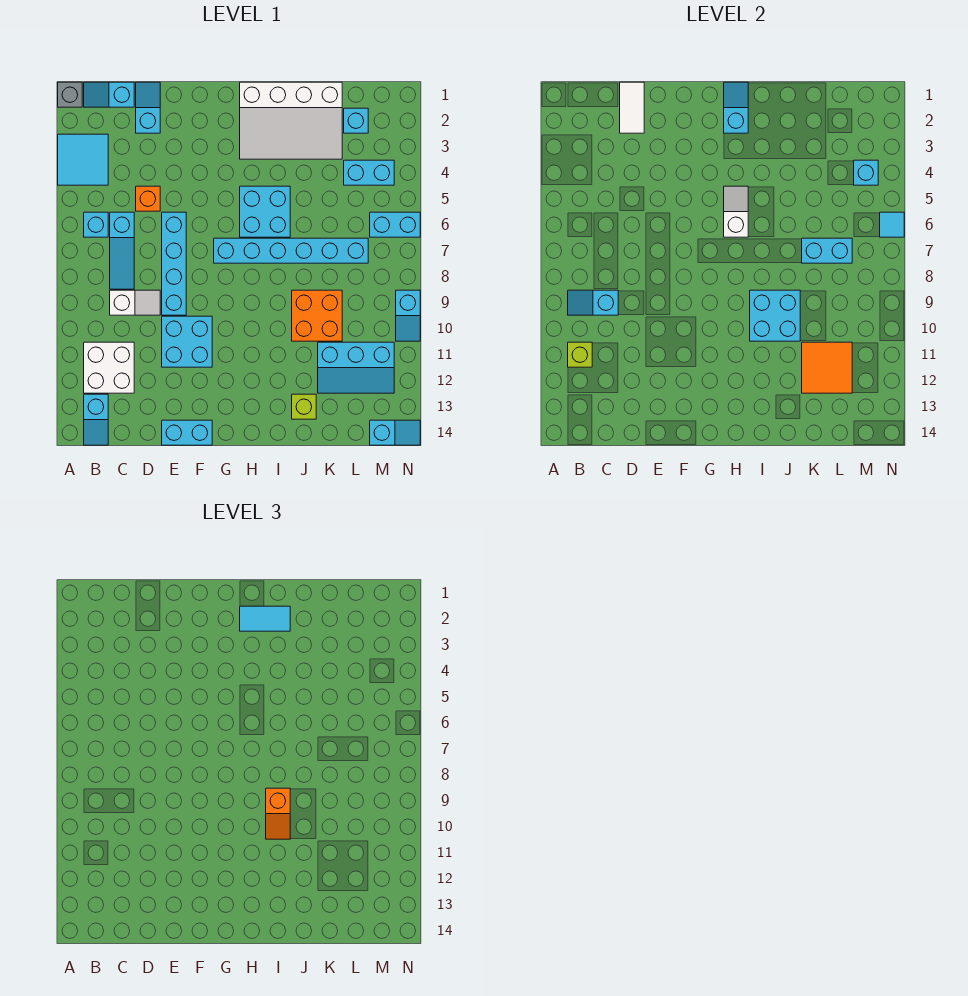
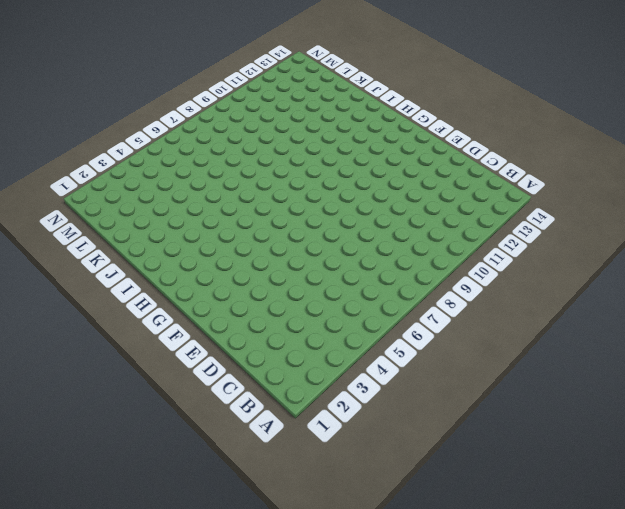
none -> grey 1x1 brick [58,82,82,107]
none -> cyan 2x2 tile [58,134,108,185]
none -> cyan 1x2 slope [84,82,134,107]
none -> cyan 1x1 brick [84,212,108,237]

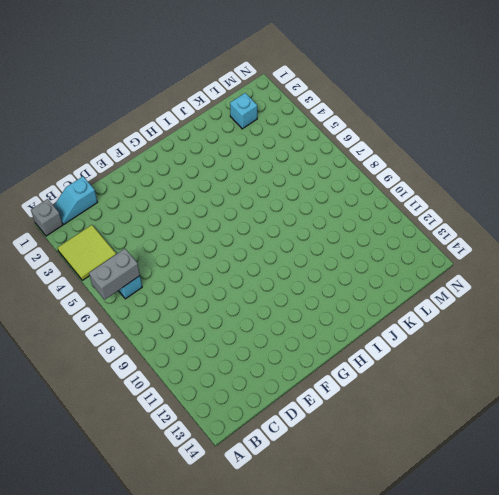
lime 2x2 tile [58,225,116,280] -> cyan 2x2 tile [58,134,108,185]
grey 1x2 brick [89,249,140,300] -> none
none -> white 2x2 brick [84,342,134,393]
none -> cyan 1x2 slope [84,394,108,445]
none -> cyan 1x3 slope [110,212,134,289]
none -> white 1x2 slope [110,290,160,315]

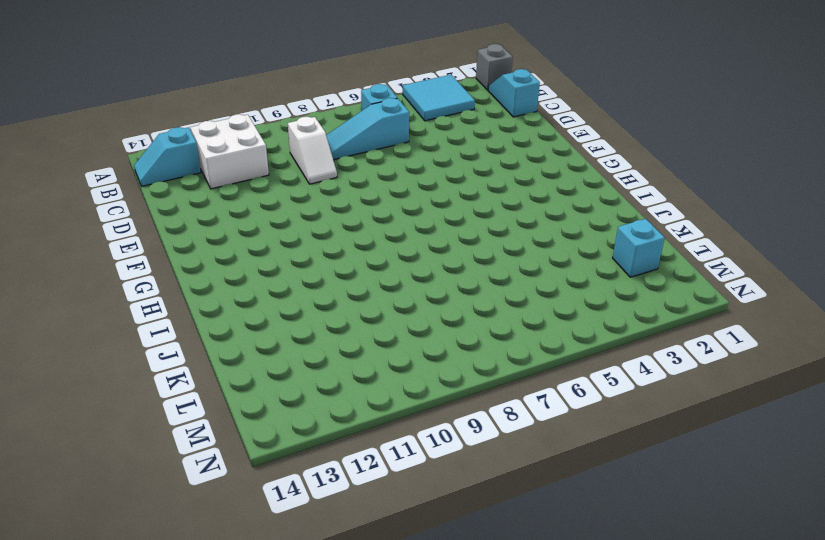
none -> cyan 1x2 slope [136,82,160,133]
none -> orange 1x1 brick [136,186,160,211]
none -> cyan 1x4 brick [162,212,186,315]
none -> cyan 2x2 brick [162,316,212,367]

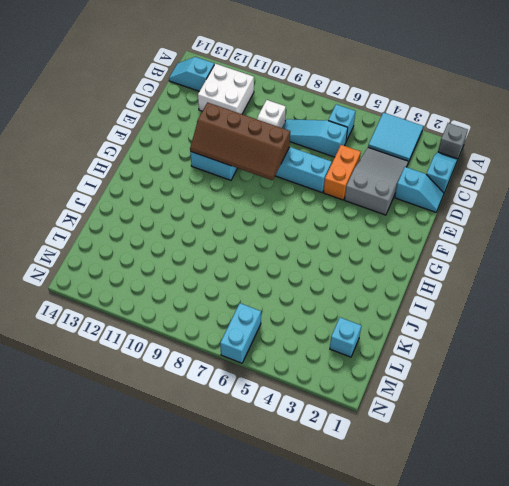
grey 2x3 slope [345,148,408,215] -> none
orange 1x2 brick [323,145,361,200] -> orange 1x1 brick [136,186,160,211]
brown 2x4 slope [190,102,290,180] -> none
none -> cyan 1x2 brick [162,420,212,445]
none -> cyan 1x6 brick [214,238,368,263]
none -> white 3x4 slope [240,82,342,159]
none -> cyan 2x2 brick [240,186,290,237]

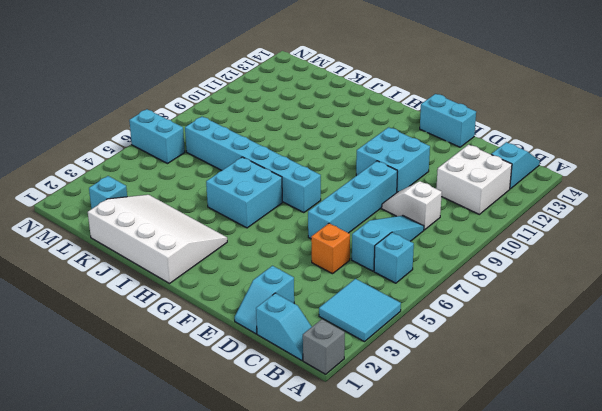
none -> orange 2x2 brick [292,290,342,341]
none -> lime 1x1 brick [292,394,316,419]
none -> cyan 2x3 slope [318,342,394,393]
none -> cyan 1x2 brick [344,160,394,185]

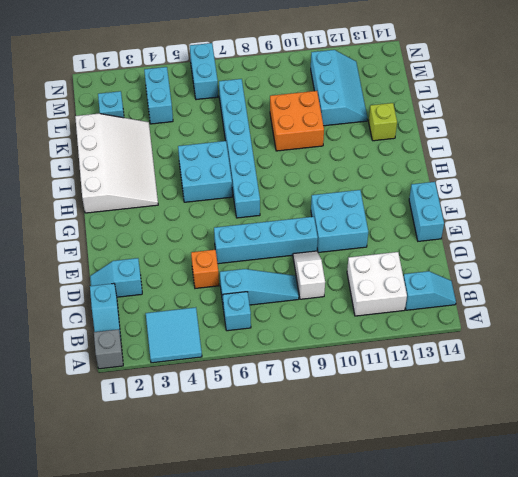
none -> cyan 1x2 slope [370,420,420,445]
none -> cyan 1x2 slope [396,290,420,341]
none -> cyan 1x2 slope [568,290,618,315]
none -> lime 1x1 brick [568,342,592,367]

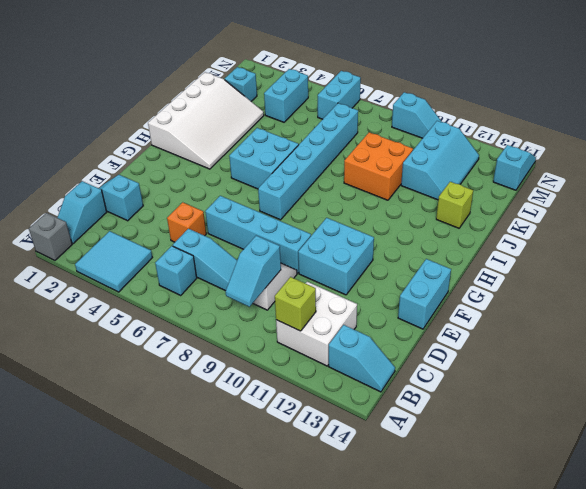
none -> white 1x2 tile [620,82,644,133]
none -> cyan 1x2 slope [724,82,748,133]
none -> white 1x2 slope [724,186,748,237]
none -> cyan 2x2 brick [750,290,800,341]

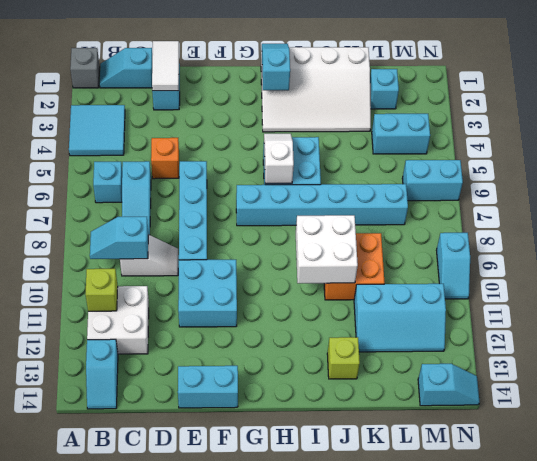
white 2x2 brick [296,215,358,283] -> cyan 2x2 brick [750,290,800,341]
none -> cyan 1x2 brick [802,238,852,263]
none -> orange 2x2 tile [802,342,852,393]
none -> cyan 1x1 brick [854,160,878,185]
none -> cyan 1x1 tile [880,212,904,237]

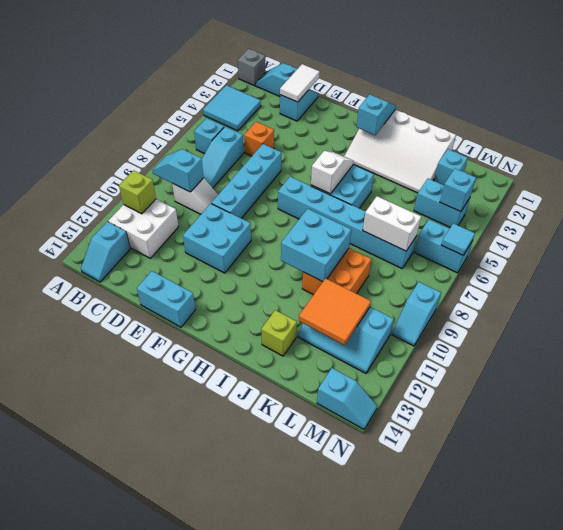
white 1x2 brick [363,196,421,251] -> cyan 1x2 brick [802,238,852,263]
none -> cyan 1x2 tile [240,606,290,631]
none -> orange 1x2 slope [266,788,290,839]

